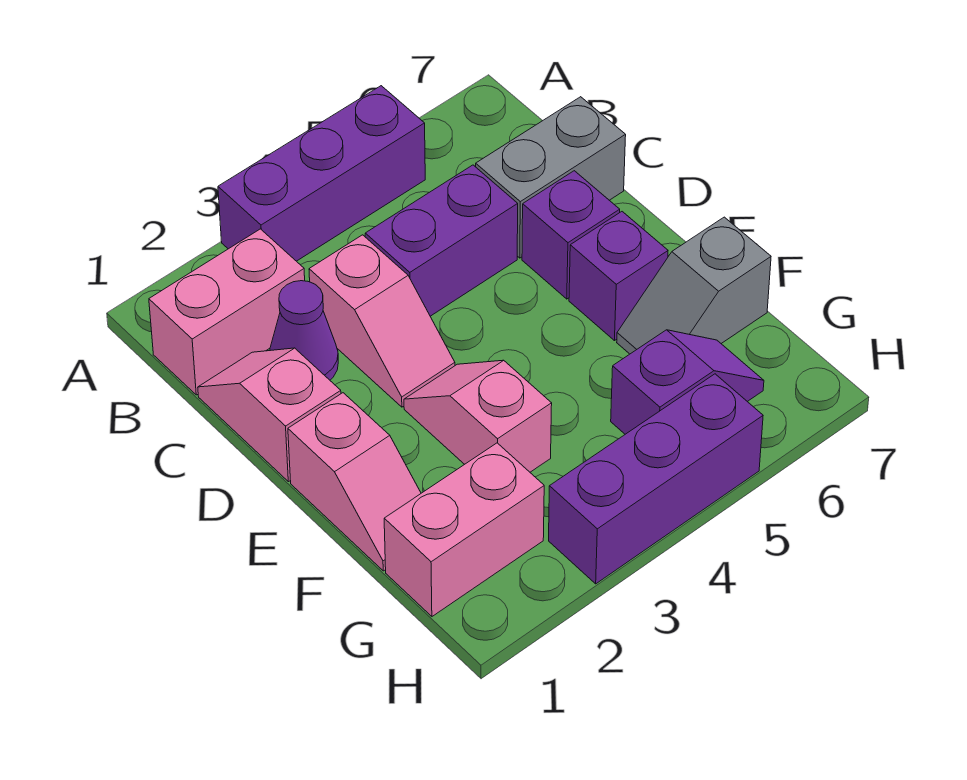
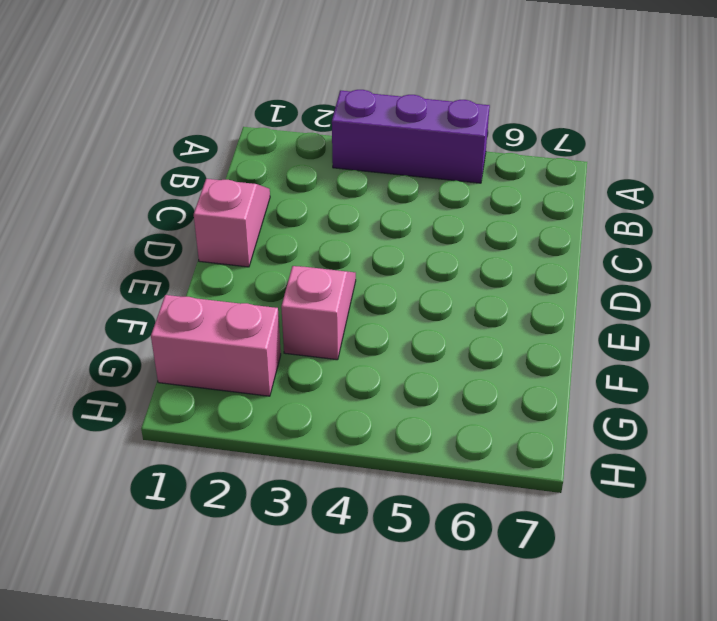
none -> pink 1x2 brick [149,229,305,395]
none -> purple 1x1 cone [270,281,338,380]
none -> pink 1x2 slope [309,235,455,407]

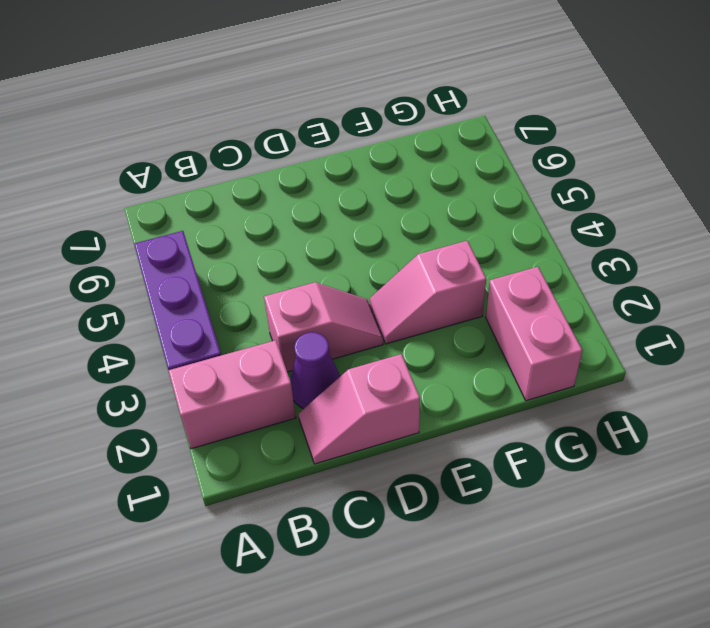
pink 1x2 brick [168,340,296,449] -> pink 1x2 brick turned to [149,229,305,395]
none -> purple 1x2 brick [365,165,518,316]
none -> grey 1x2 brick [476,97,626,258]
none -> purple 1x1 brick [522,171,620,299]

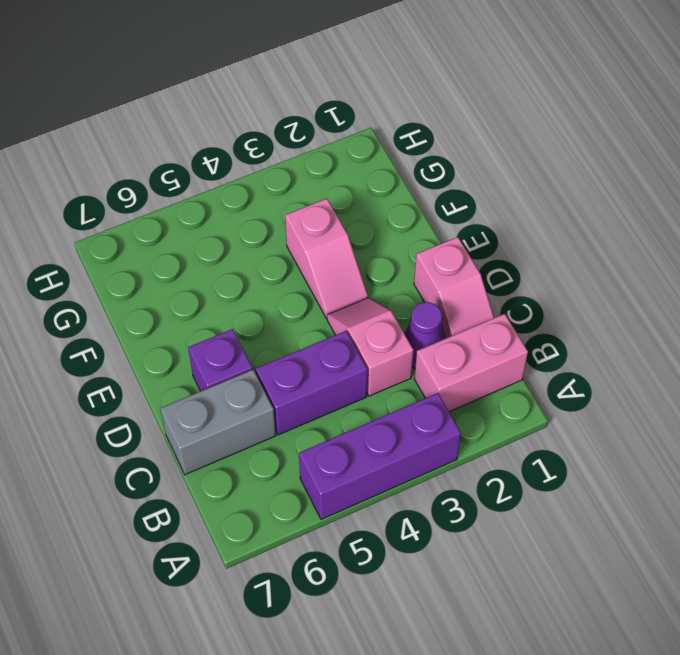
none -> pink 1x2 slope [288,393,421,571]
none -> purple 1x1 brick [569,212,668,341]
none -> grey 1x2 slope [617,217,771,354]

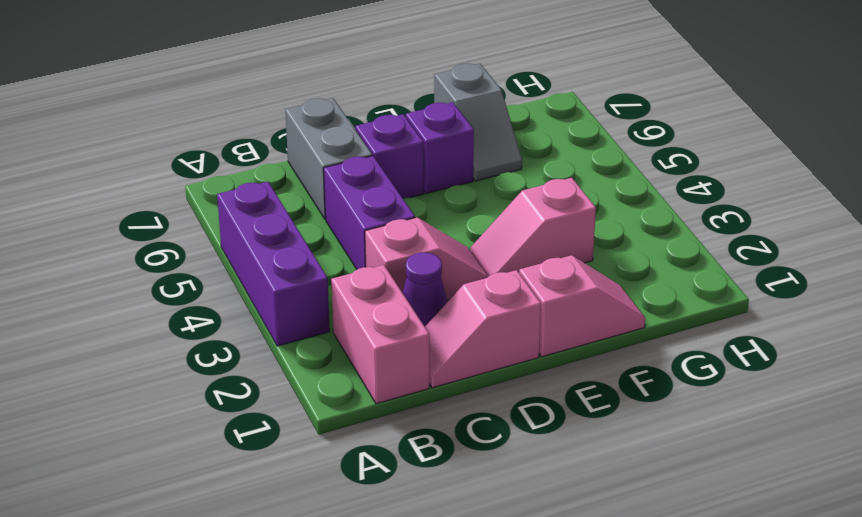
none -> pink 1x2 brick [384,443,544,616]
none -> purple 1x2 slope [611,330,764,434]
none -> purple 1x3 brick [549,374,763,584]

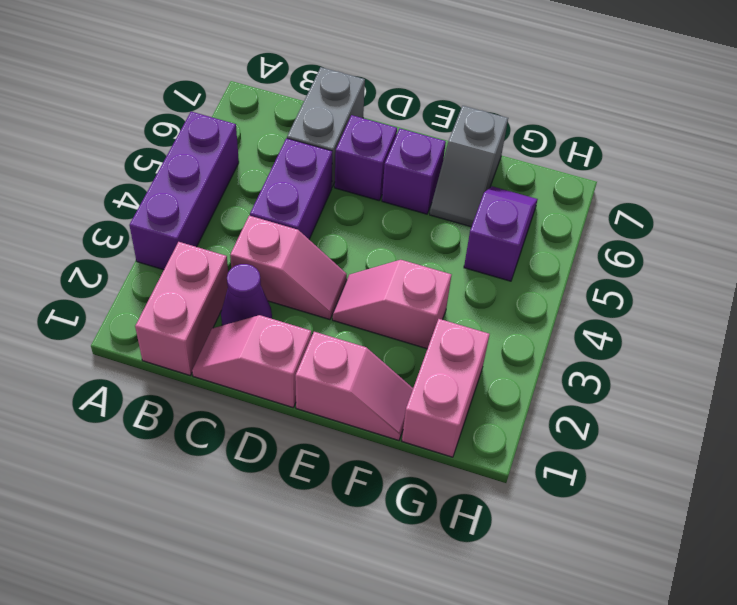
none -> purple 1x3 brick [549,374,763,584]

